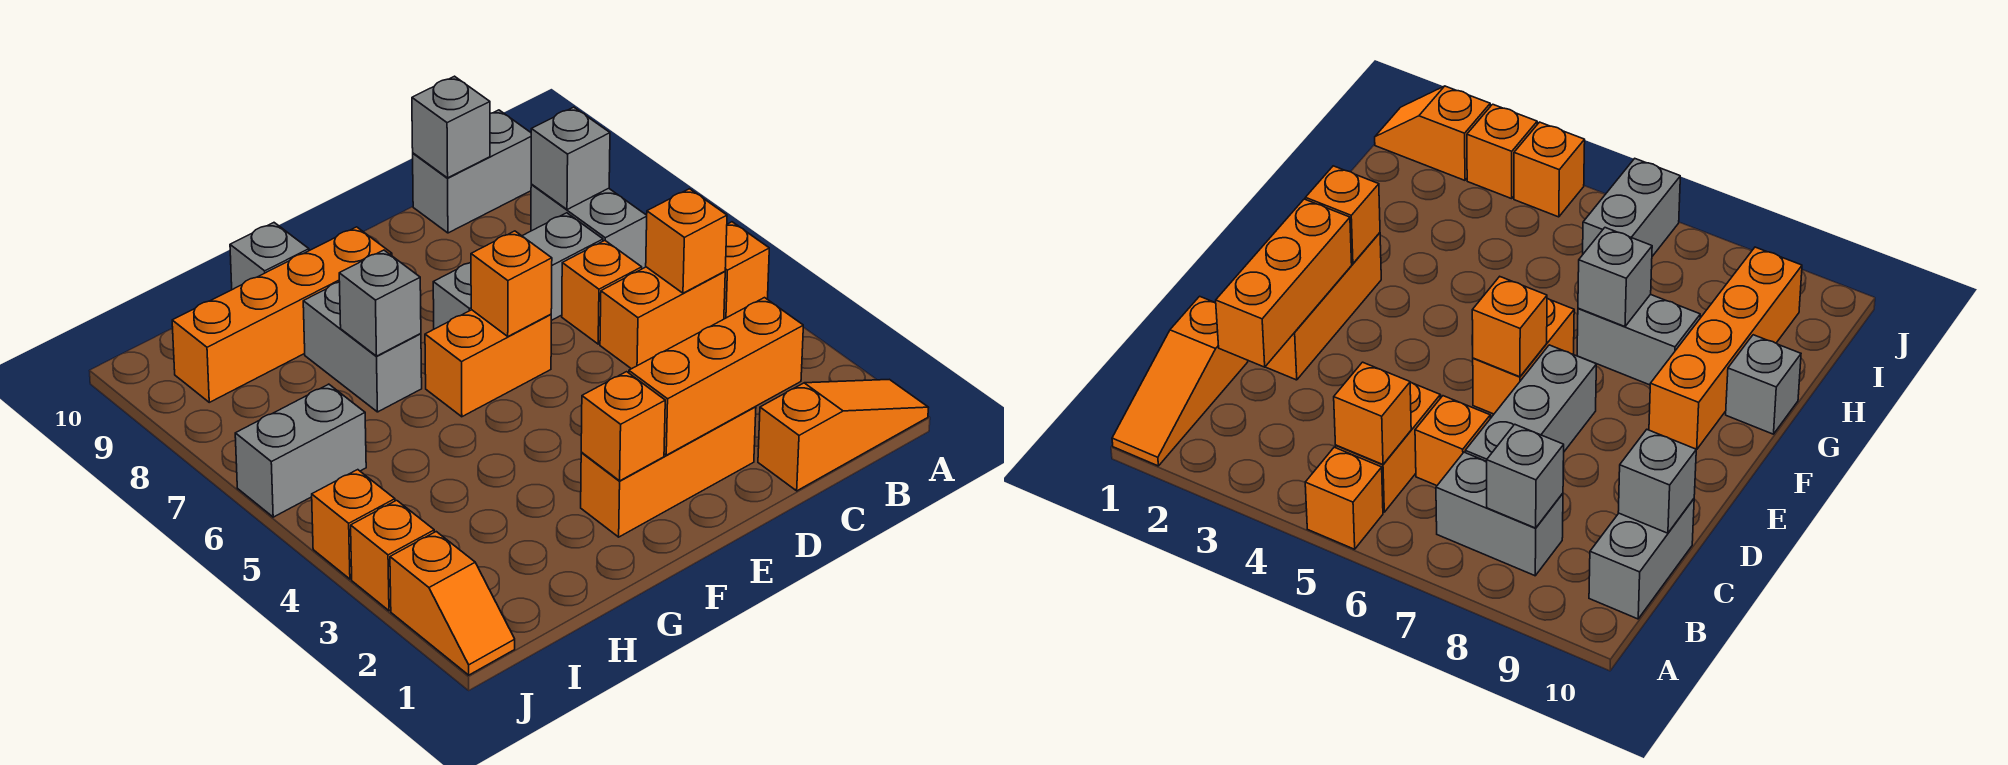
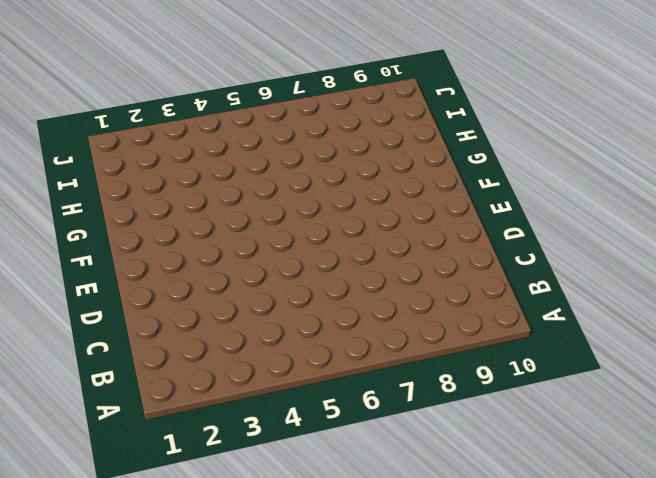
none -> orange 1x3 slope [758,379,929,491]
none -> orange 1x1 brick [724,222,769,319]
none -> orange 1x2 brick [600,267,725,369]

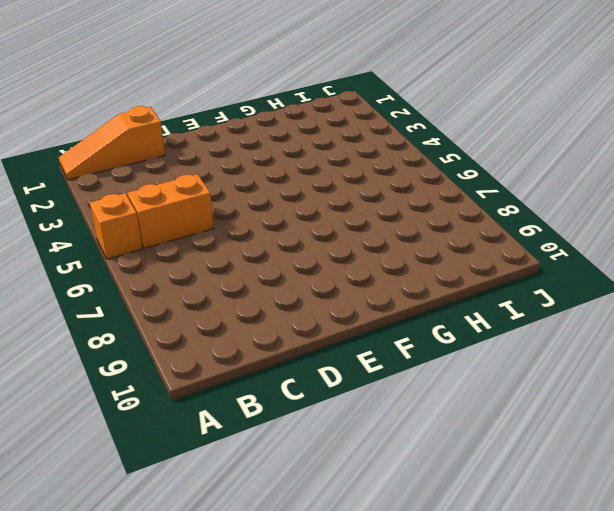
none -> grey 1x2 brick [531,185,647,269]
none -> grey 1x2 brick [413,110,532,233]
none -> orange 1x1 brick [562,241,642,344]

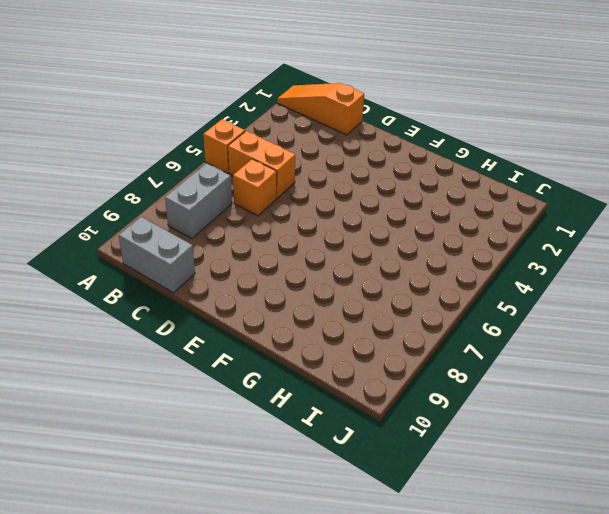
none -> grey 1x3 brick [433,213,603,329]
none -> orange 1x3 brick [581,407,756,537]
none -> orange 1x2 brick [425,310,551,417]

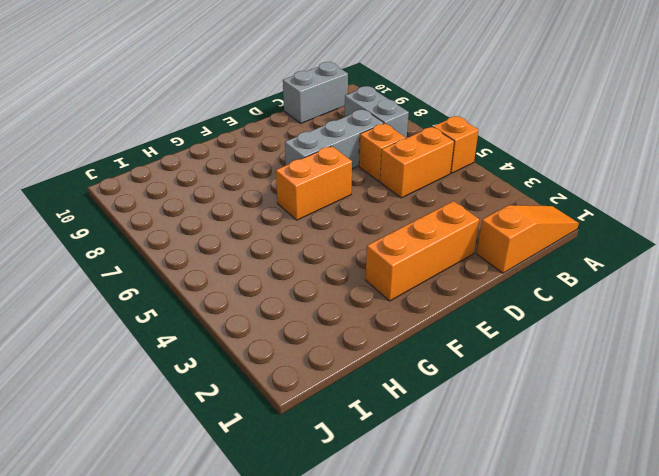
none -> orange 1x4 brick [172,227,392,402]
none -> grey 1x2 brick [303,282,422,412]
none -> grey 1x1 brick [230,223,309,290]

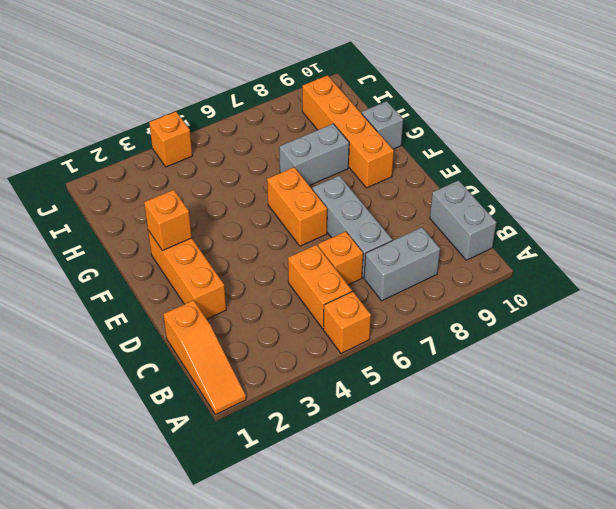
none -> grey 1x2 brick [235,384,366,517]
none -> orange 1x2 slope [390,532,515,675]
none -> orange 1x1 brick [351,500,434,611]

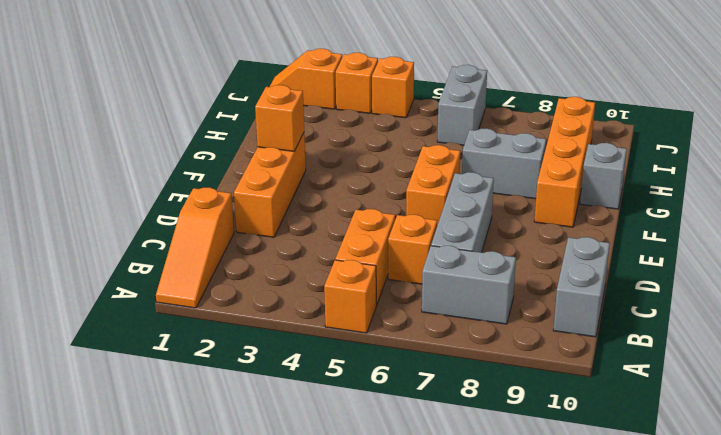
none -> orange 1x1 brick [646,189,727,293]
none -> grey 1x1 brick [531,107,610,210]
none -> orange 1x3 brick [629,298,803,455]

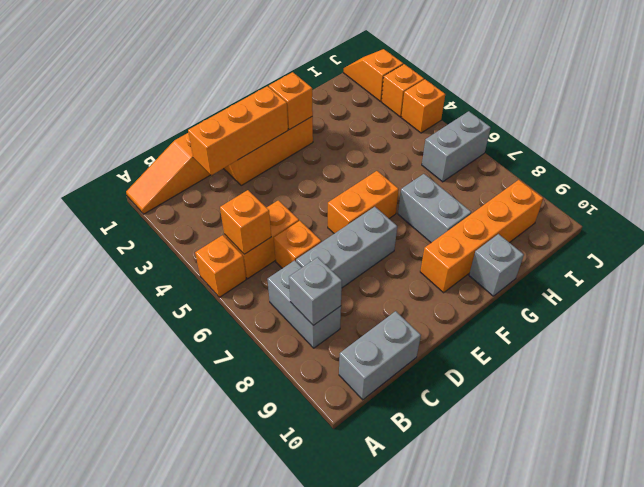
none -> grey 1x1 brick [412,76,490,178]
none -> orange 1x1 brick [471,231,552,336]
none -> grey 1x1 brick [339,250,421,356]

